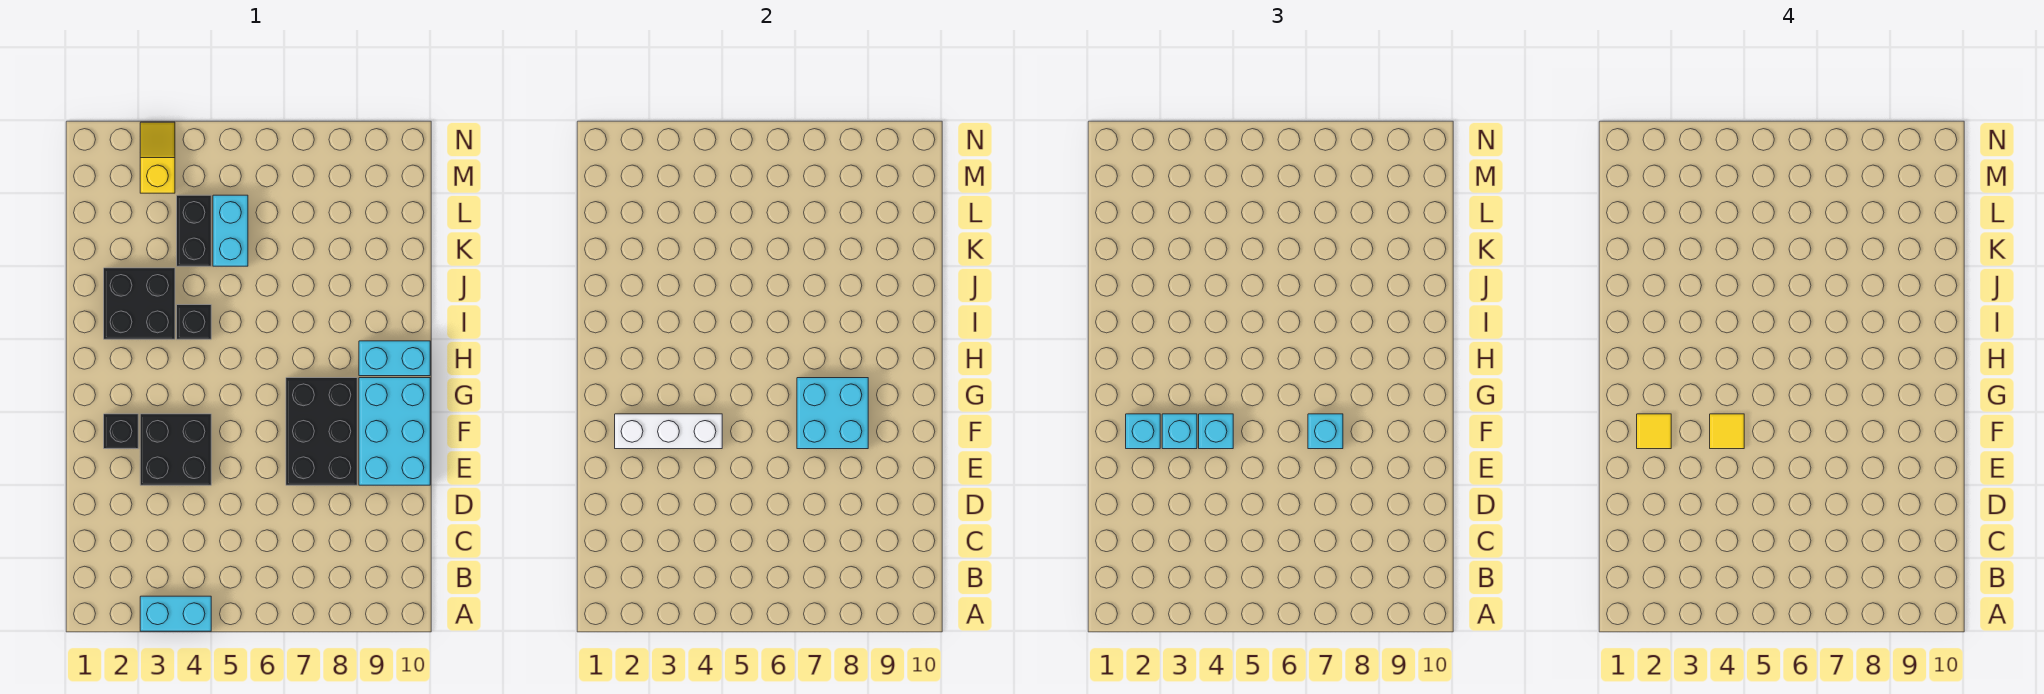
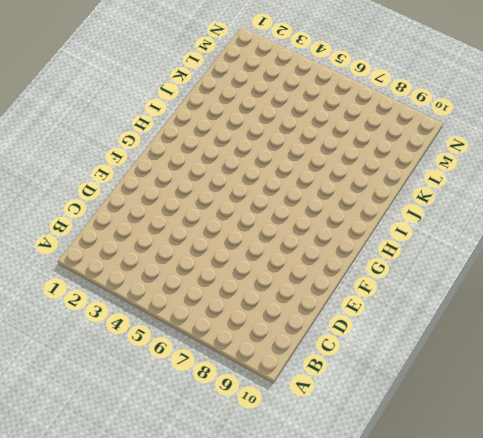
none -> cyan 1x2 brick [140,596,211,631]
none -> black 2x2 brick [140,414,211,485]
none -> black 2x3 brick [286,378,357,485]

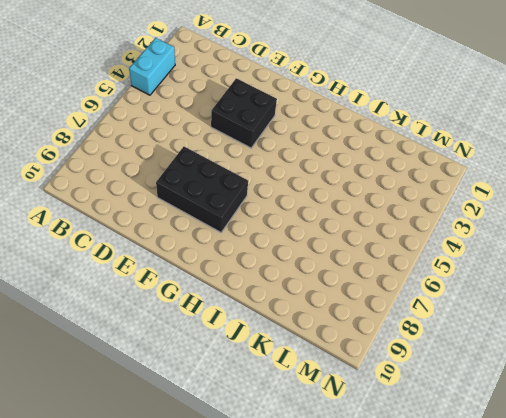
none -> cyan 2x3 brick [359,378,430,485]
none -> black 1x1 brick [104,414,138,449]
none -> cyan 1x2 brick [359,341,430,376]

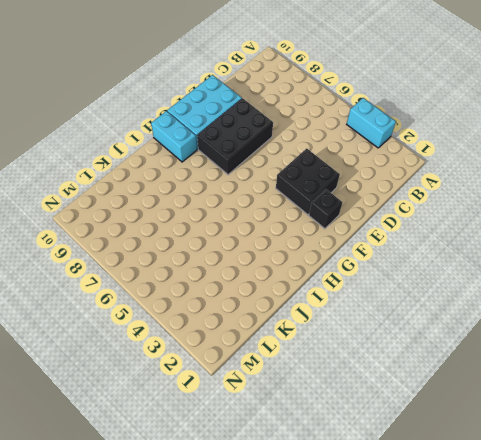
none -> black 2x2 brick [104,268,175,339]
none -> black 1x1 brick [177,305,211,339]
none -> black 1x2 brick [177,195,211,266]

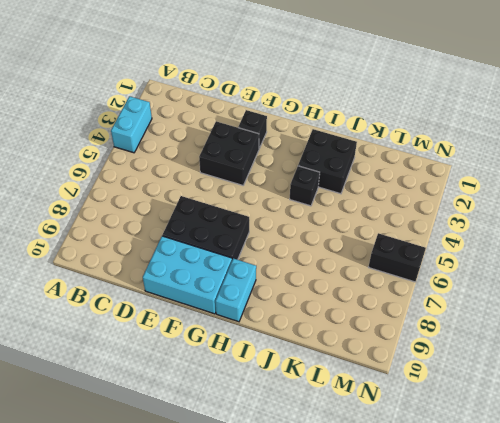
black 1x2 brick [369,233,426,282] -> black 1x2 brick moved to [177,195,211,266]
none -> cyan 1x2 brick [213,195,248,266]
none -> yellow 1x2 slope [140,122,175,193]
none -> white 1x3 brick [615,414,722,449]

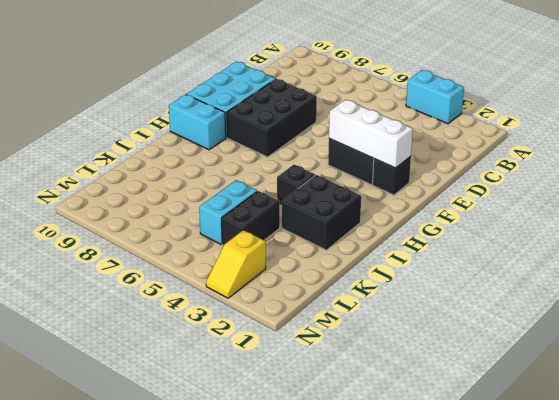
none -> cyan 2x2 brick [797,378,868,449]
none -> cyan 1x1 brick [1126,414,1160,449]
none -> cyan 1x1 brick [1162,414,1197,449]

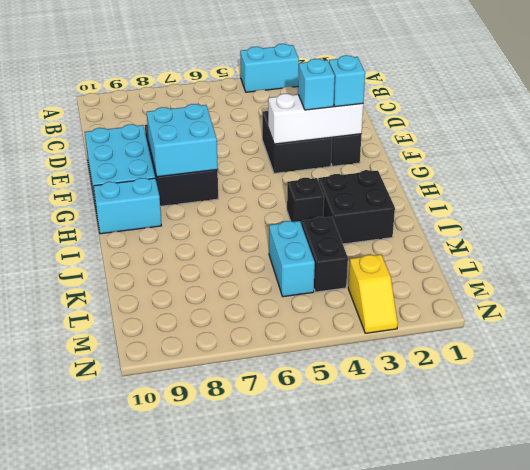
none -> cyan 1x1 brick [1199,414,1233,449]
none -> cyan 1x1 brick [1308,414,1343,449]
none -> yellow 1x1 tile [1637,414,1671,449]

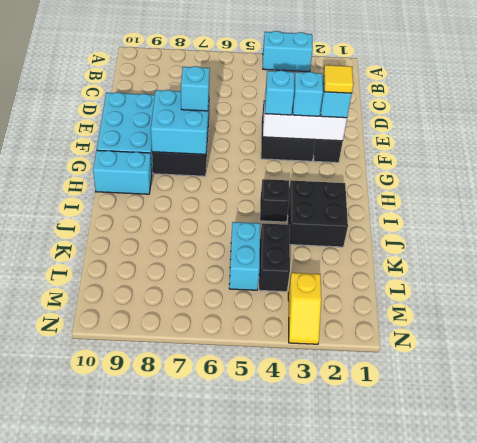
none -> yellow 1x1 tile [1710,414,1744,449]

